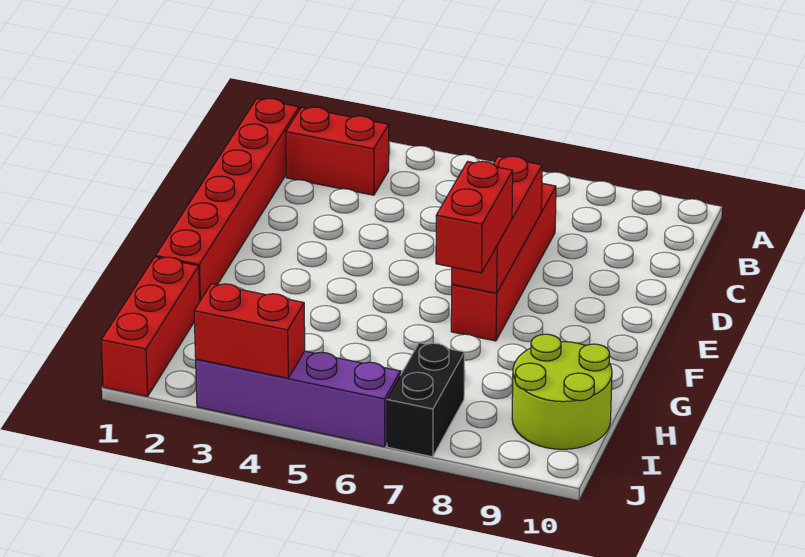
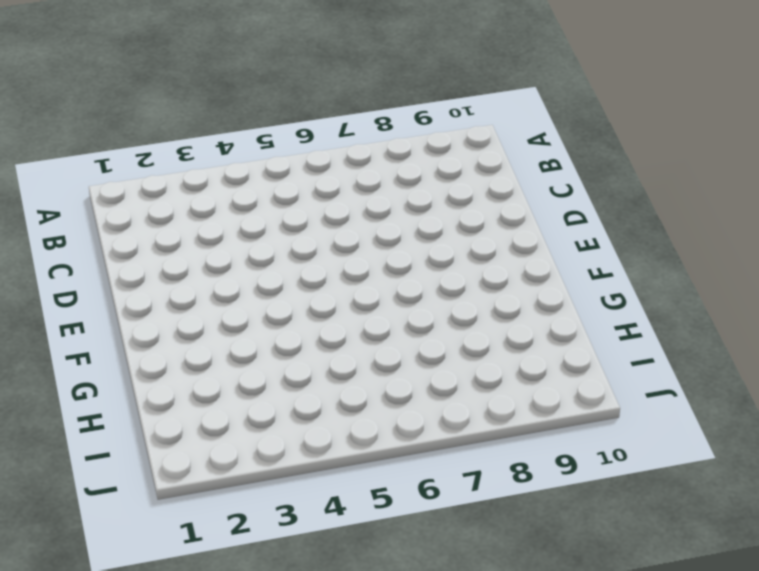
none -> red 1x6 brick [156,98,299,300]
none -> red 1x2 brick [286,107,389,195]

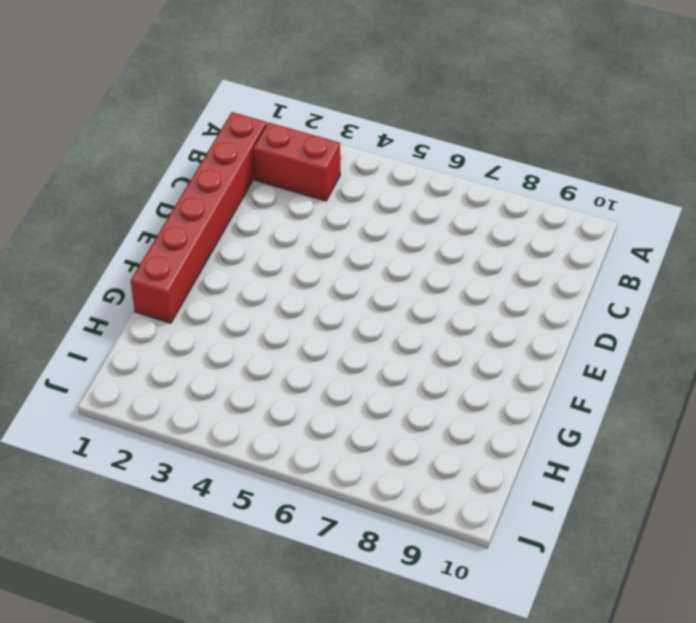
none -> red 1x4 brick [451,183,556,341]
none -> red 1x3 brick [101,257,200,396]

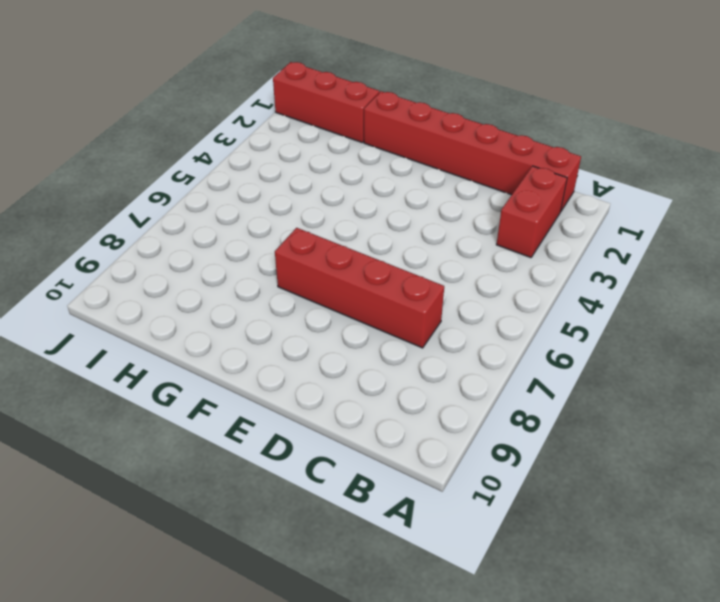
none -> lime 2x2 round brick [512,334,612,449]
none -> black 1x2 brick [387,343,465,457]

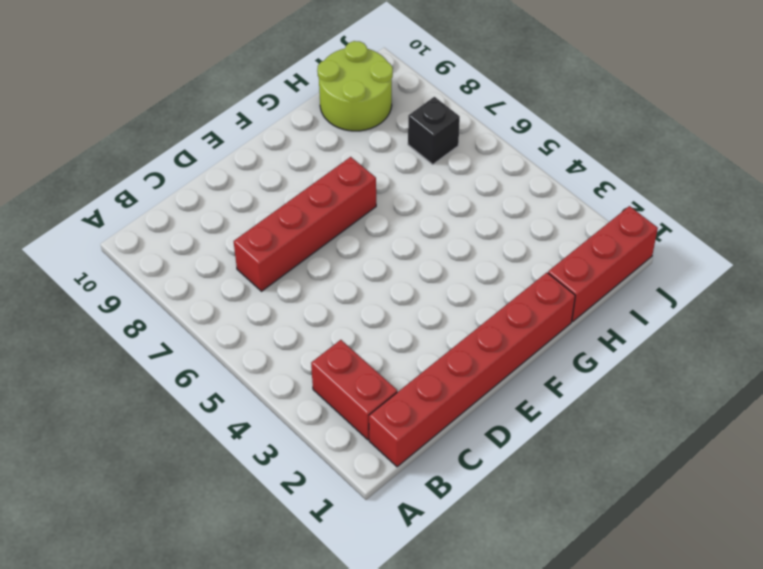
black 1x1 brick [408,97,460,164] -> black 1x2 brick [387,343,465,457]
none -> purple 1x4 brick [196,351,400,447]
none -> red 1x3 brick [452,156,542,293]

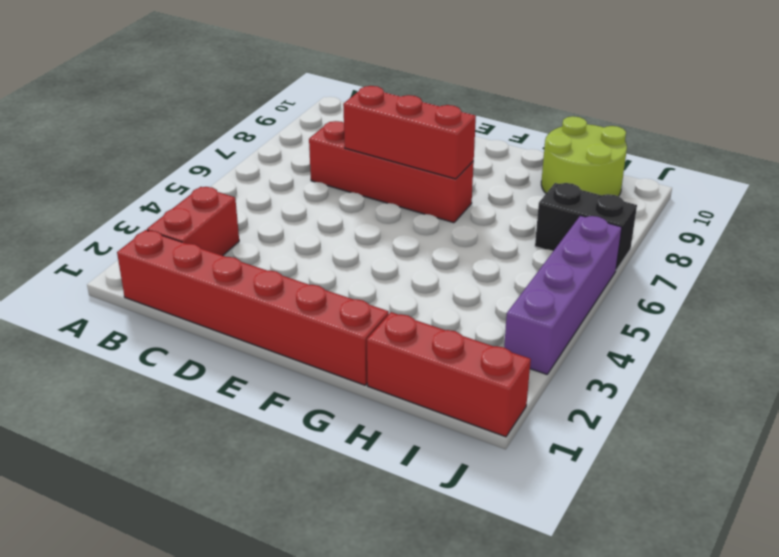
none -> red 1x2 brick [194,284,305,378]
none -> red 1x2 brick [436,161,513,273]

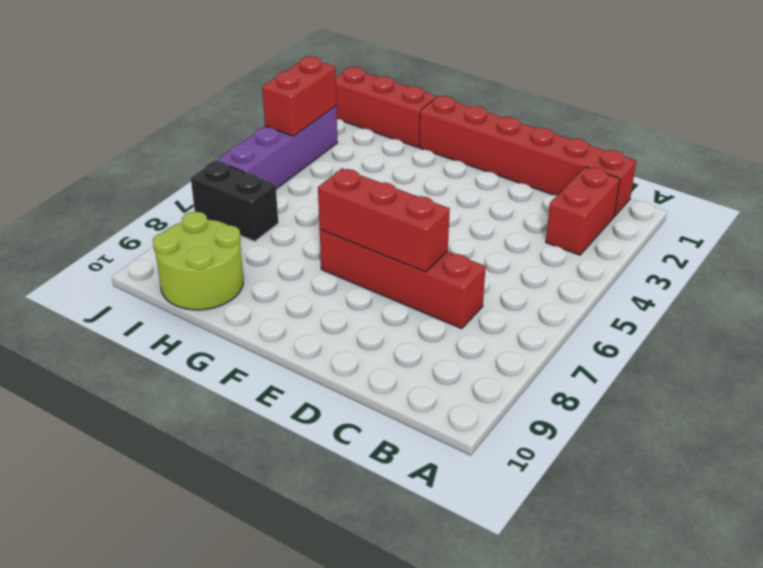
none -> red 1x2 brick [436,161,513,273]

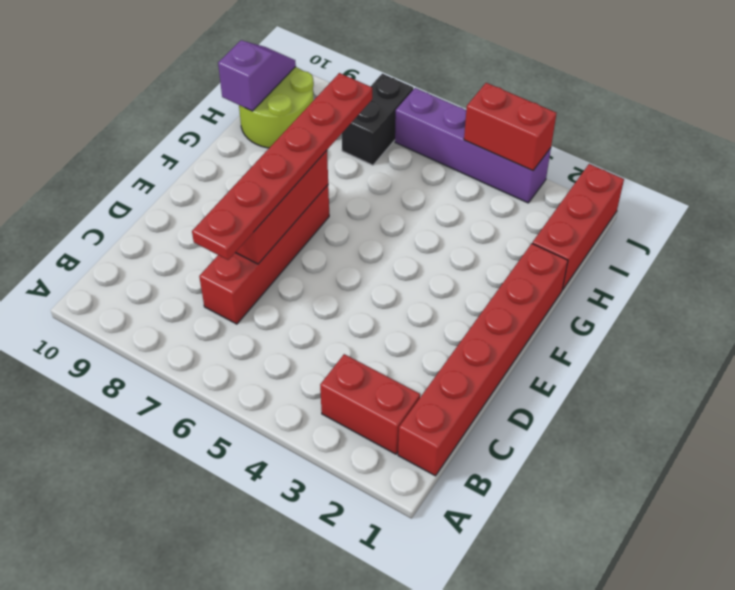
red 1x6 plate [192,73,372,260] -> red 1x2 brick [436,161,513,273]
purple 1x2 slope [218,40,296,111] -> none

